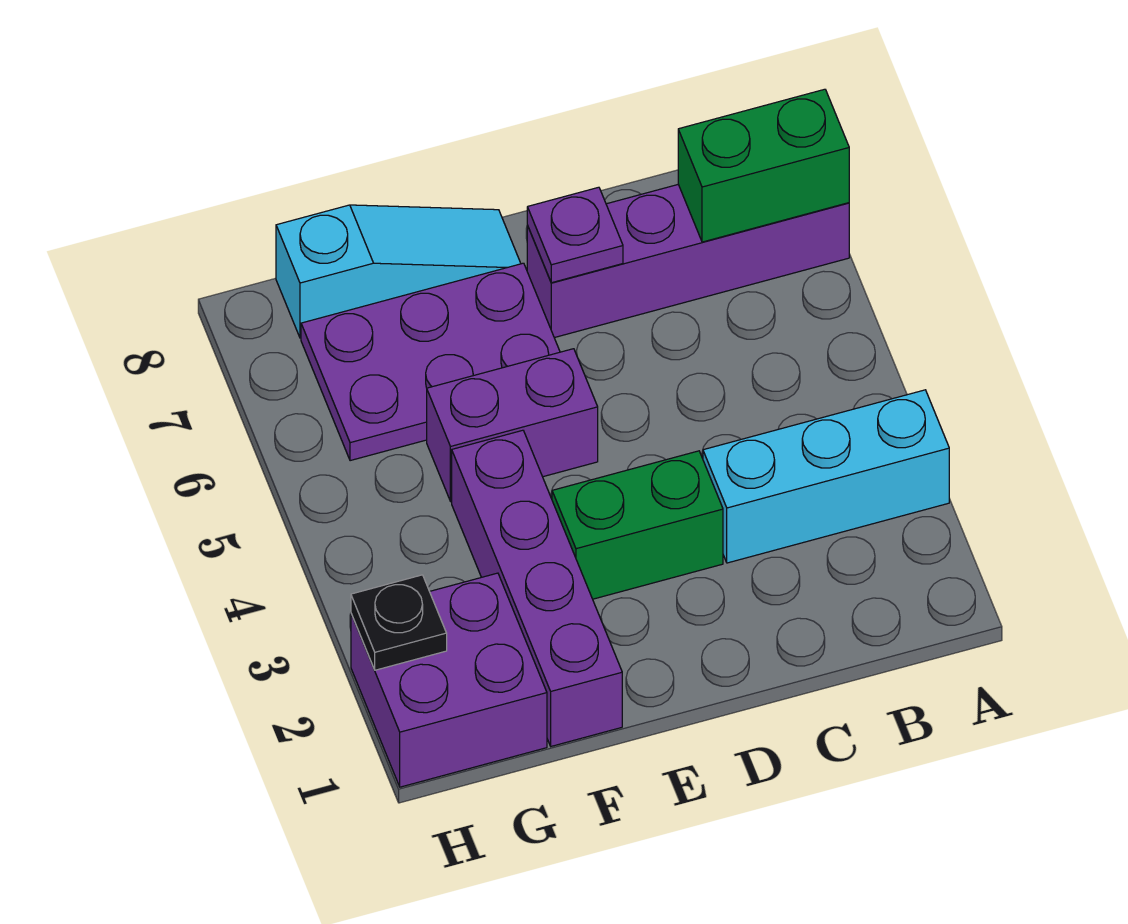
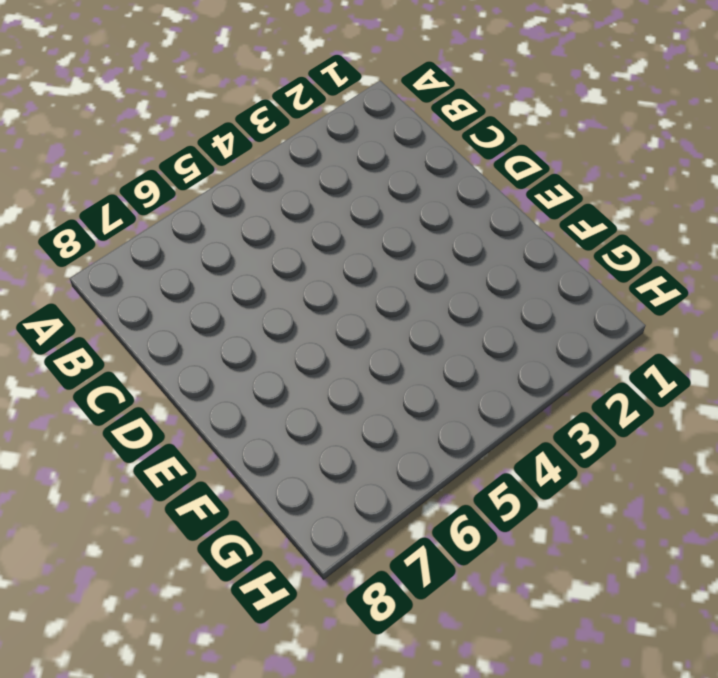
none -> cyan 1x3 brick [703,390,949,563]
none -> purple 1x4 brick [527,184,849,338]

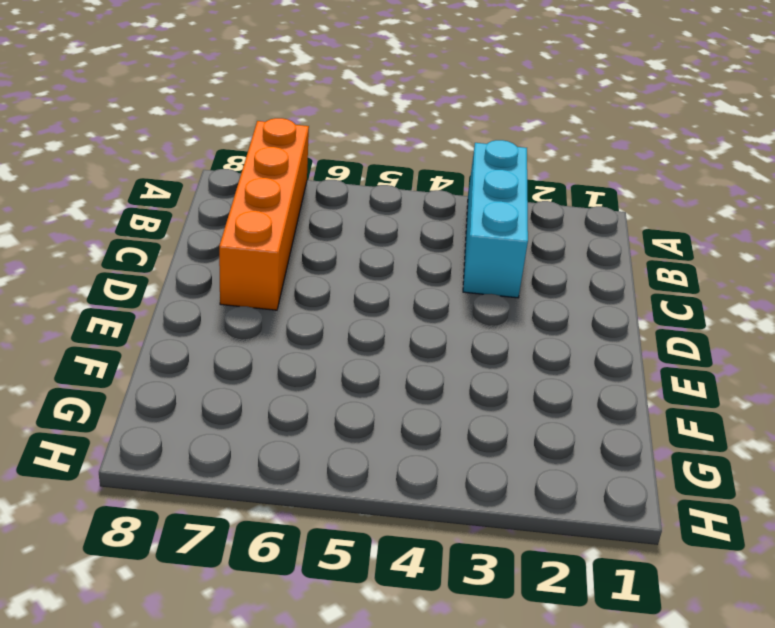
orange 1x4 brick [219,118,309,310] -> purple 1x4 brick [527,184,849,338]
none -> green 1x2 brick [552,451,723,599]
none -> purple 1x2 brick [427,349,598,501]

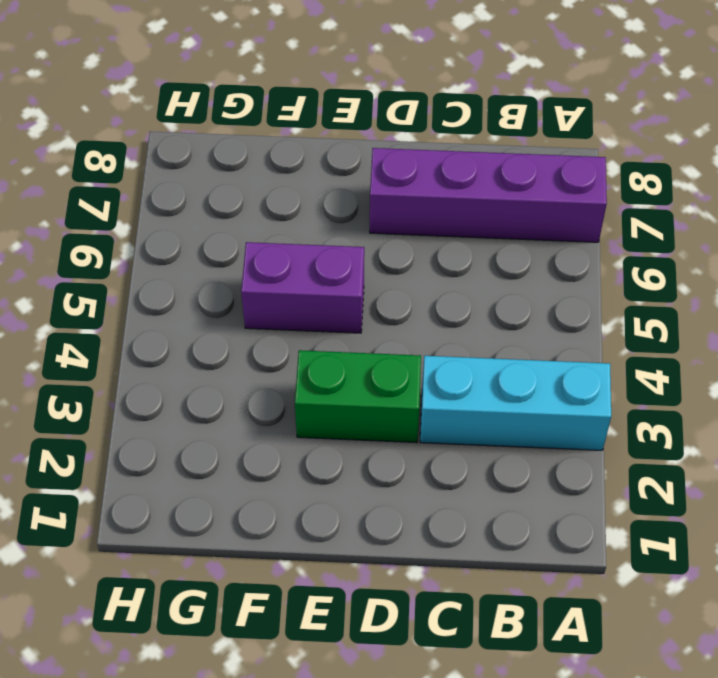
none -> purple 2x3 plate [301,263,560,461]
none -> cyan 1x3 slope [276,205,521,338]

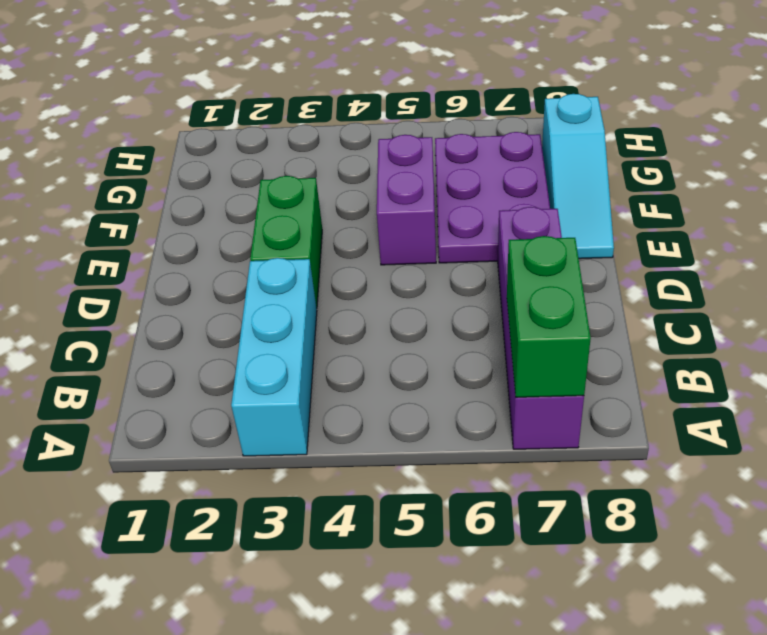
none -> purple 1x4 brick [452,430,622,746]
none -> purple 2x2 brick [351,573,547,787]

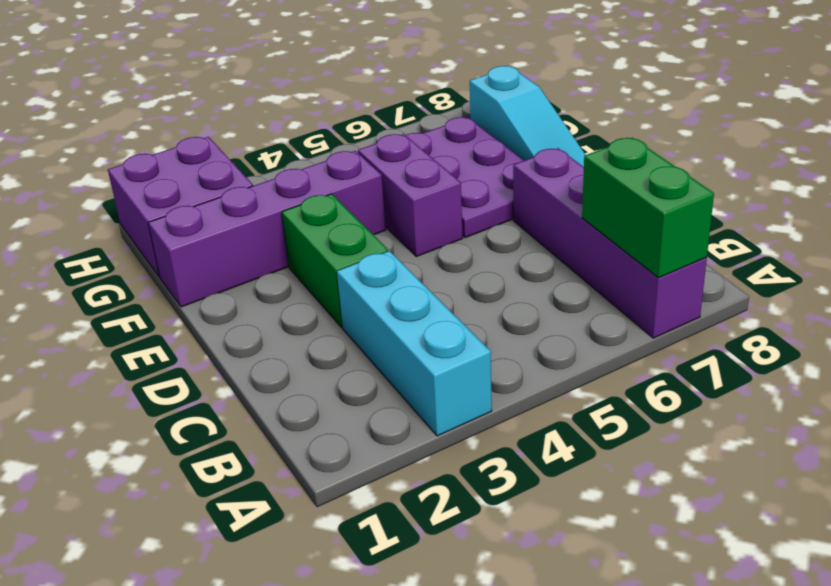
none -> purple 1x1 plate [527,187,623,283]
none -> black 1x1 plate [351,575,447,670]

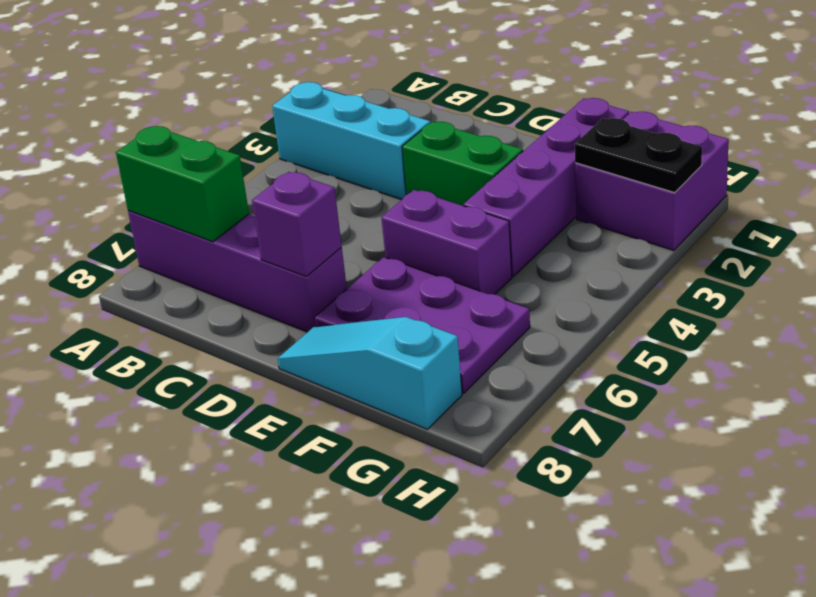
purple 1x1 brick [252,172,342,276] -> purple 1x1 plate [527,187,623,283]
black 1x2 plate [575,118,702,193] -> black 1x1 plate [351,575,447,670]

